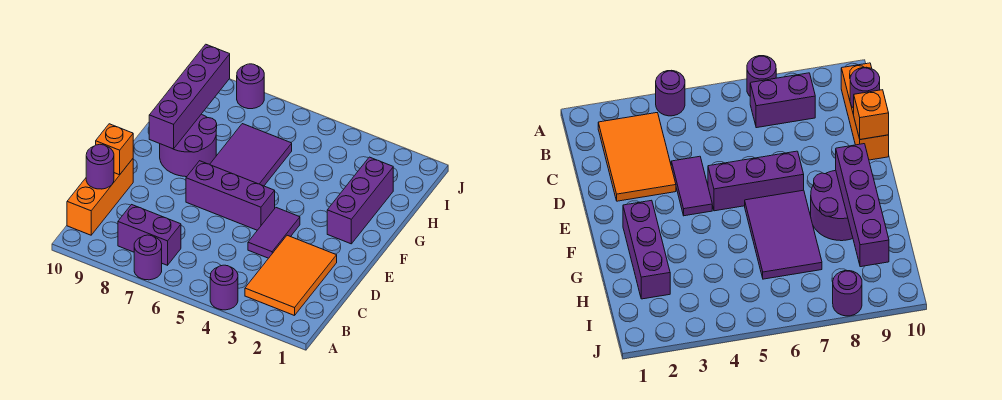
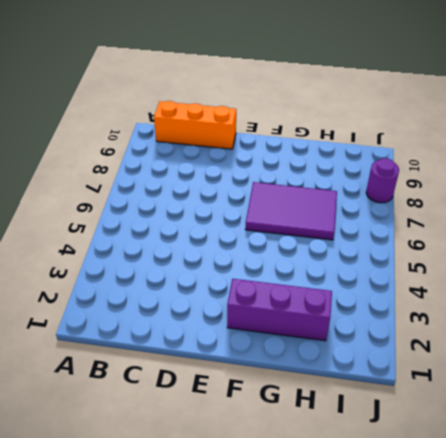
none -> purple 1x1 round brick [210,265,238,310]
none -> purple 1x1 round brick [134,235,162,280]
none -> orange 2x3 tile [245,235,337,316]

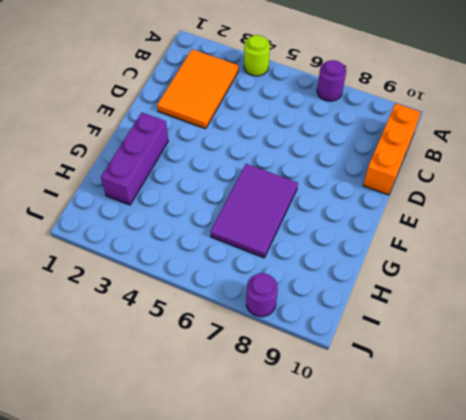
lime 1x1 round brick [244,35,270,76] -> purple 1x1 round brick [210,265,238,310]
none -> purple 1x2 brick [118,205,181,265]
none -> purple 1x2 tile [248,208,300,258]
none -> purple 1x3 brick [186,161,275,230]

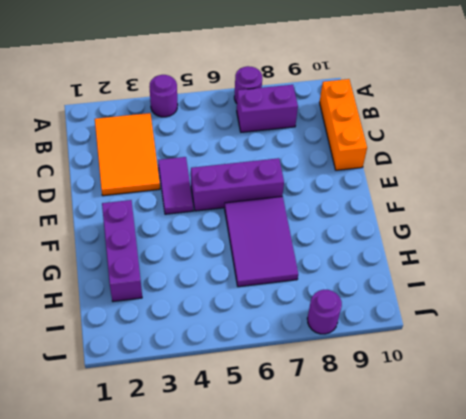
none -> purple 2x2 round brick [160,114,217,177]
none -> purple 1x1 round brick [86,144,114,189]
none -> orange 1x1 brick [96,124,133,175]

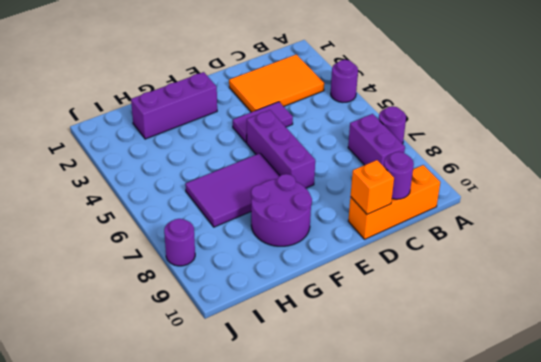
none -> purple 1x4 brick [149,44,230,149]

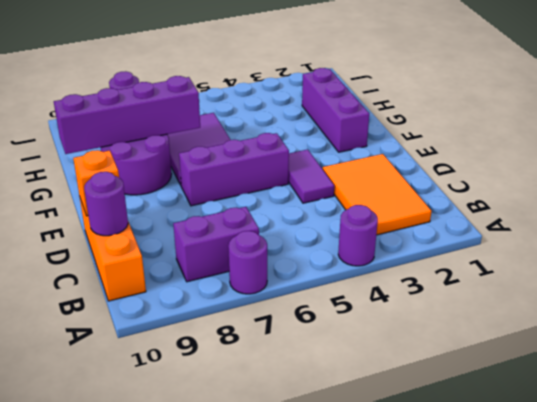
purple 1x4 brick [54,76,200,154] -> purple 1x4 brick turned to [149,44,230,149]

